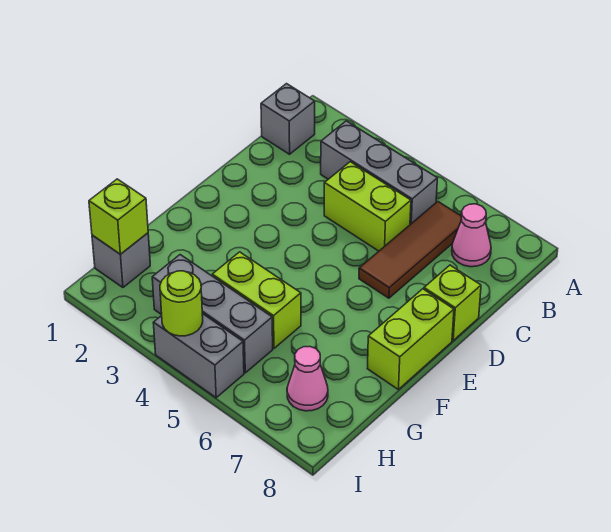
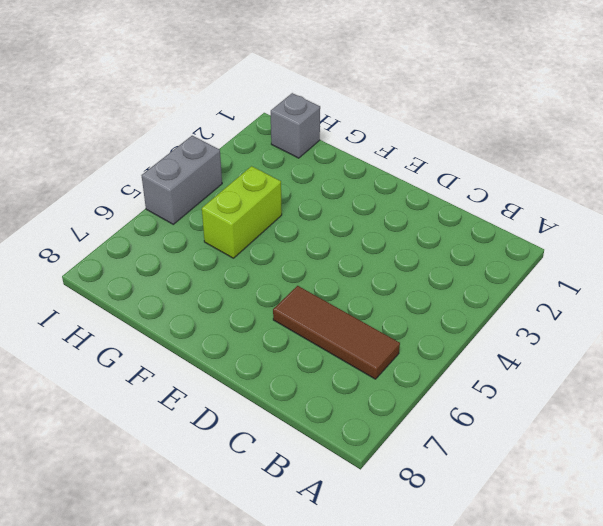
none -> grey 1x1 brick [261,84,315,154]
none -> grey 1x3 brick [321,121,437,224]
none -> pink 1x1 cone [452,204,491,267]

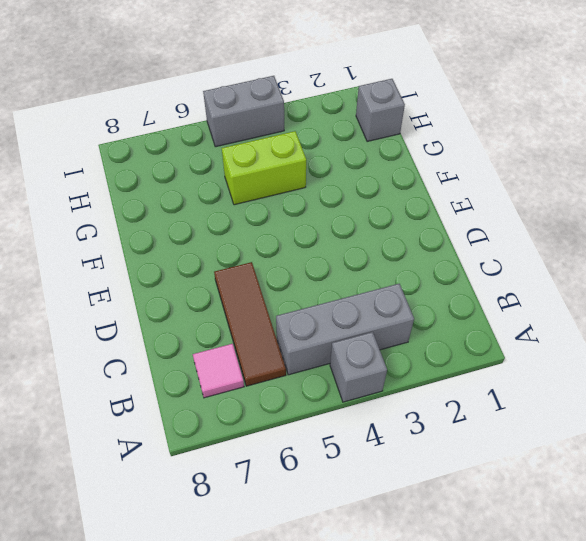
grey 1x1 brick [330,332,387,402] -> grey 1x1 brick moved to [261,84,315,154]
pink 1x1 tile [193,344,244,398] -> pink 1x1 cone [452,204,491,267]
none -> lime 1x2 brick [324,162,411,251]
none -> lime 1x1 brick [424,265,481,340]
none -> lime 1x2 brick [367,289,454,389]

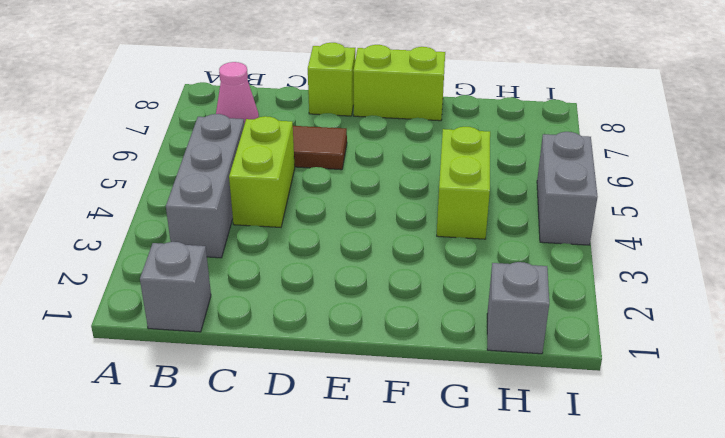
none -> grey 1x3 brick [152,255,273,373]
none -> pink 1x1 cone [287,347,328,411]
none -> lime 1x1 brick [89,179,148,254]

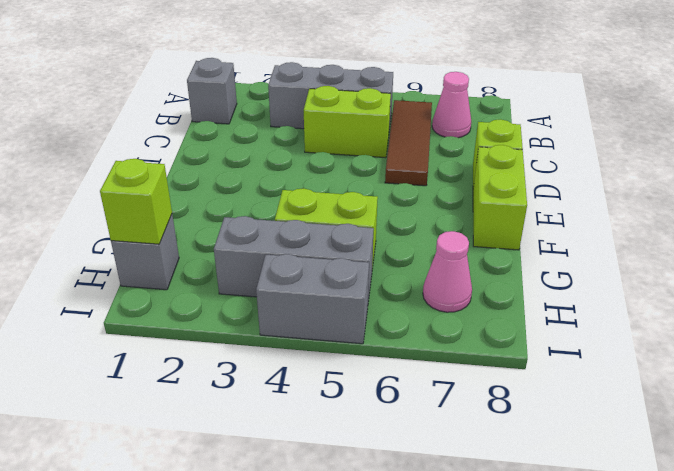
none -> lime 1x1 round brick [160,271,203,336]

